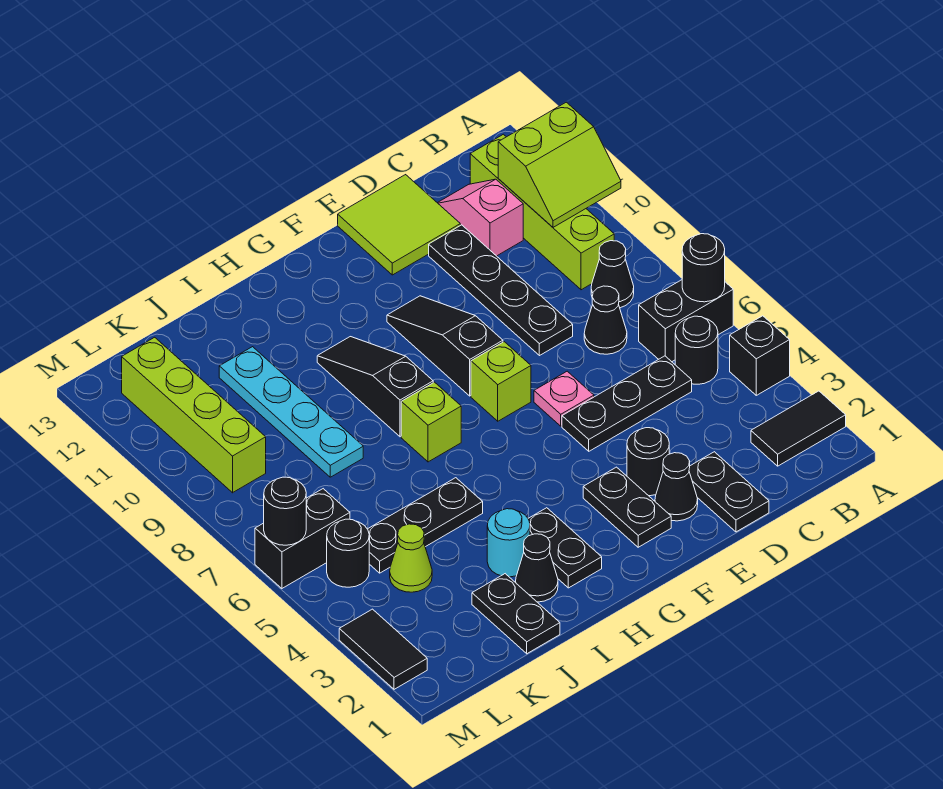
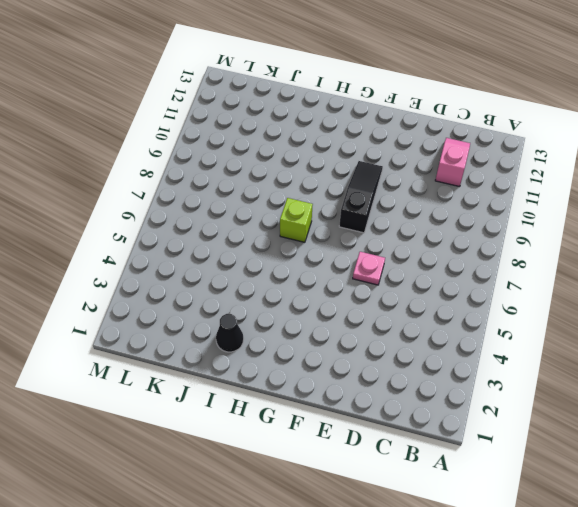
none -> black 1x2 tile [751,391,846,466]
none -> black 1x1 brick [730,316,790,395]
none -> black 1x2 brick [639,280,733,362]
none -> black 1x1 round brick [675,316,718,384]

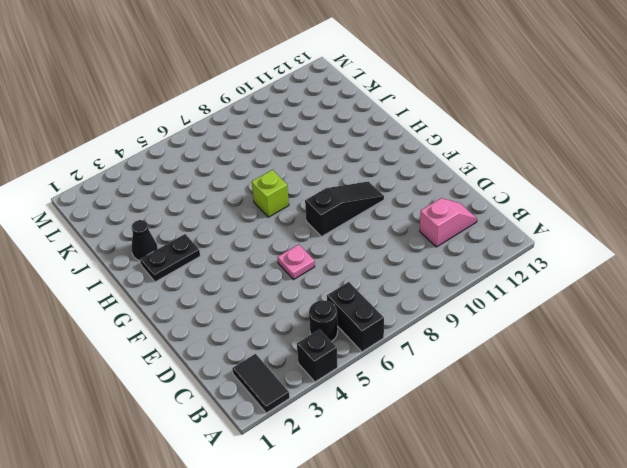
none -> black 1x1 cone [591,241,634,308]
none -> lime 1x4 brick [470,134,614,290]
none -> black 1x3 plate [562,356,692,451]
none -> black 1x1 cone [584,286,627,354]

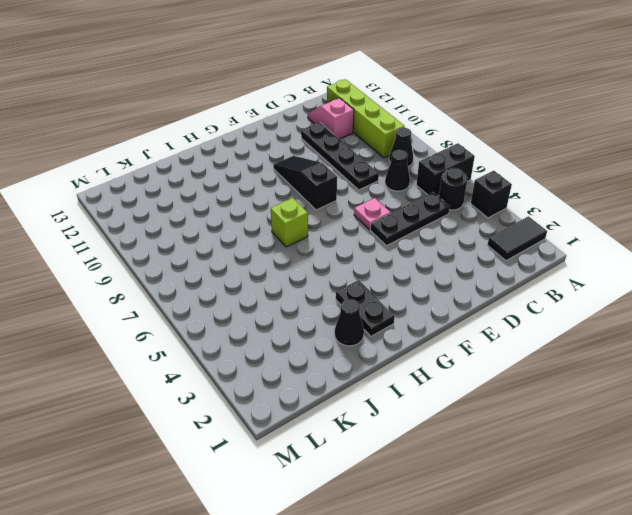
none -> black 1x2 plate [689,452,769,532]
none -> lime 2x2 tile [338,175,460,275]
none -> black 1x1 cone [655,453,698,521]
none -> black 1x1 round brick [627,428,669,496]

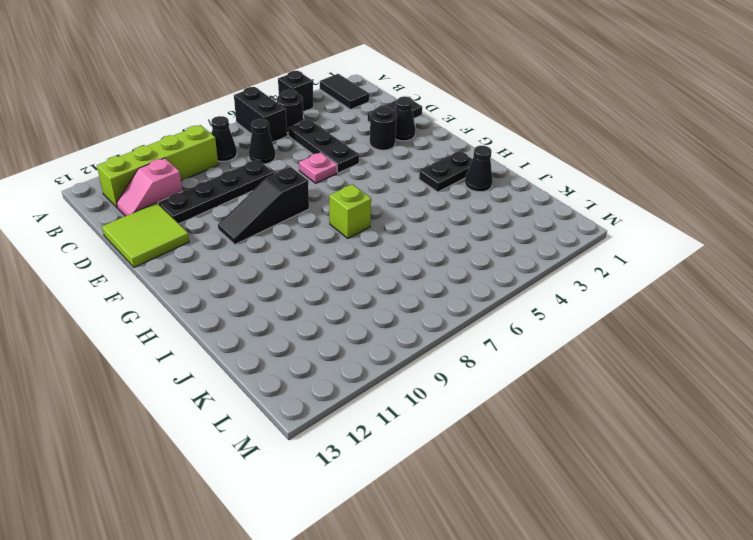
none -> black 1x2 plate [583,467,671,547]
none -> lime 1x1 brick [471,342,531,421]
none -> black 1x3 slope [317,337,433,437]
none -> cyan 1x1 round brick [487,509,530,577]

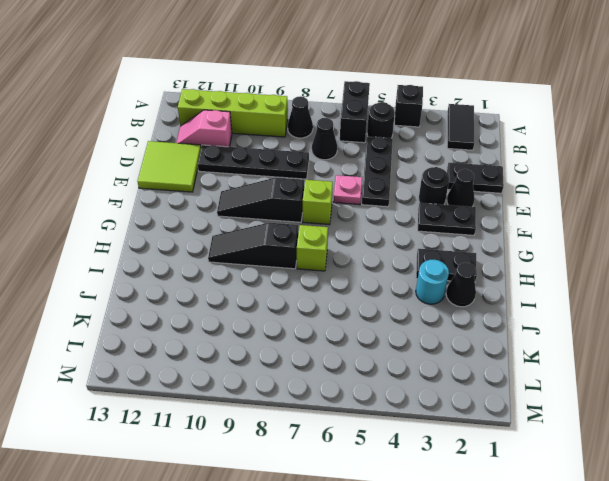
none -> black 1x3 plate [368,478,483,573]
none -> black 1x2 plate [472,574,560,654]
none -> cyan 1x4 plate [219,347,363,477]
none -> lime 1x1 cone [390,524,432,592]

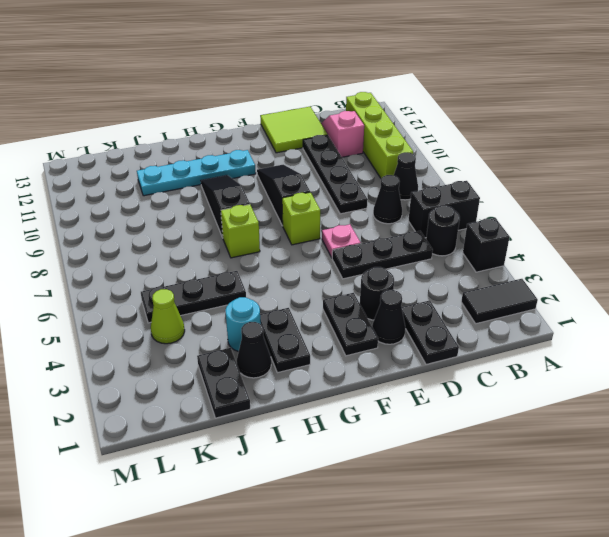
cyan 1x4 plate [137,150,256,196] -> cyan 1x4 plate turned to [219,347,363,477]
none -> black 1x1 round brick [327,519,369,587]
none -> black 1x2 brick [255,489,350,588]
none -> lime 1x4 brick [122,337,266,493]
none -> black 1x2 tile [339,609,427,689]

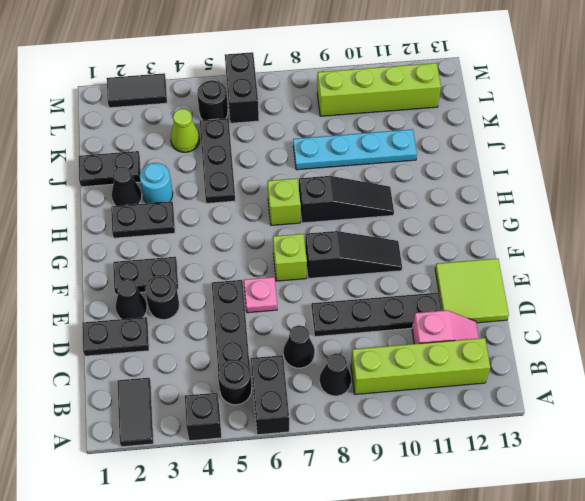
none -> black 1x1 round brick [682,234,725,302]
none -> lime 2x2 slope [498,102,621,227]
none -> black 1x1 round brick [264,477,306,545]

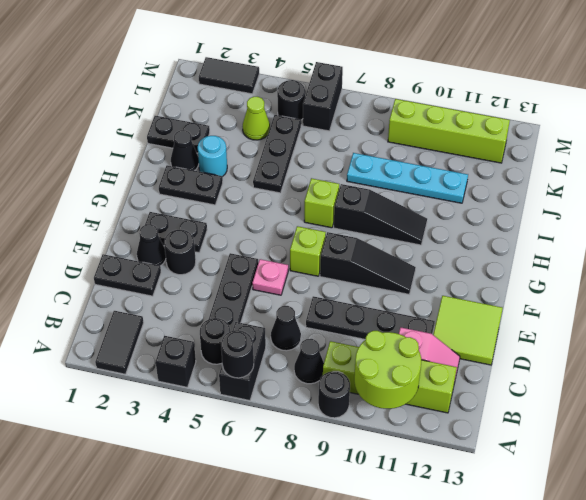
black 1x1 round brick [318,371,350,418] -> black 1x1 round brick moved to [264,477,306,545]
lime 2x2 round brick [354,331,421,409] -> lime 2x2 slope [498,102,621,227]

